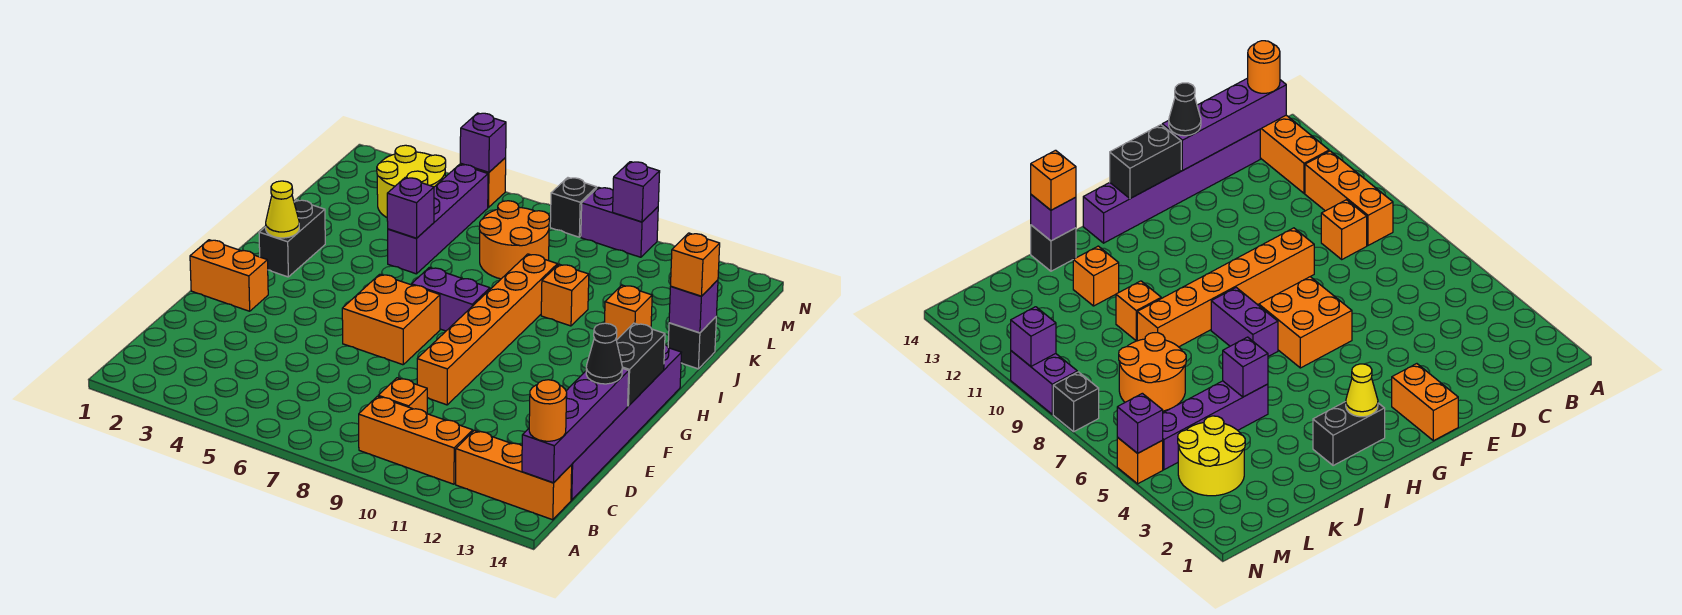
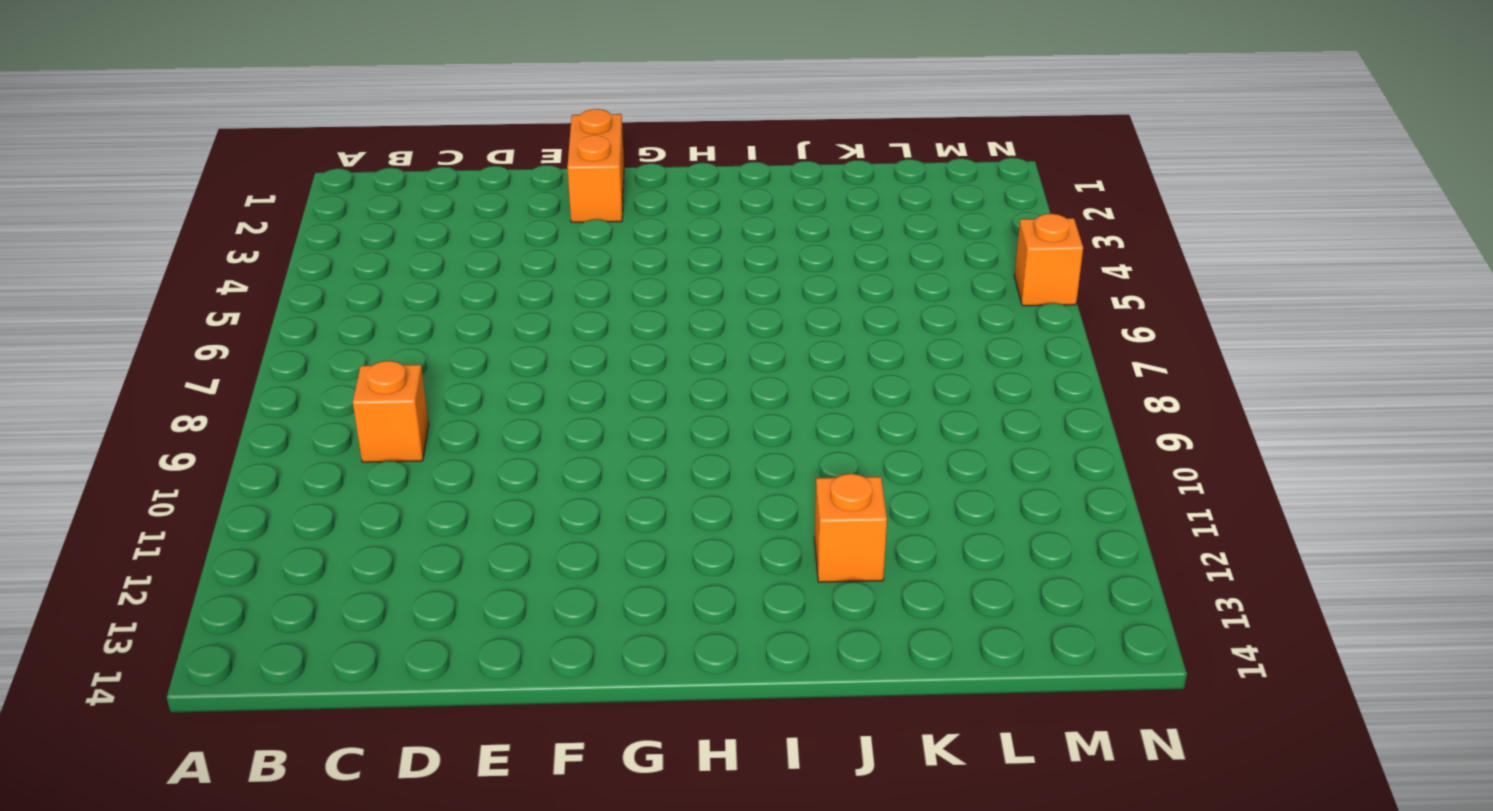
none -> orange 1x3 brick [359,396,473,484]
none -> orange 1x3 brick [456,430,572,520]
none -> purple 1x6 brick [571,345,682,500]

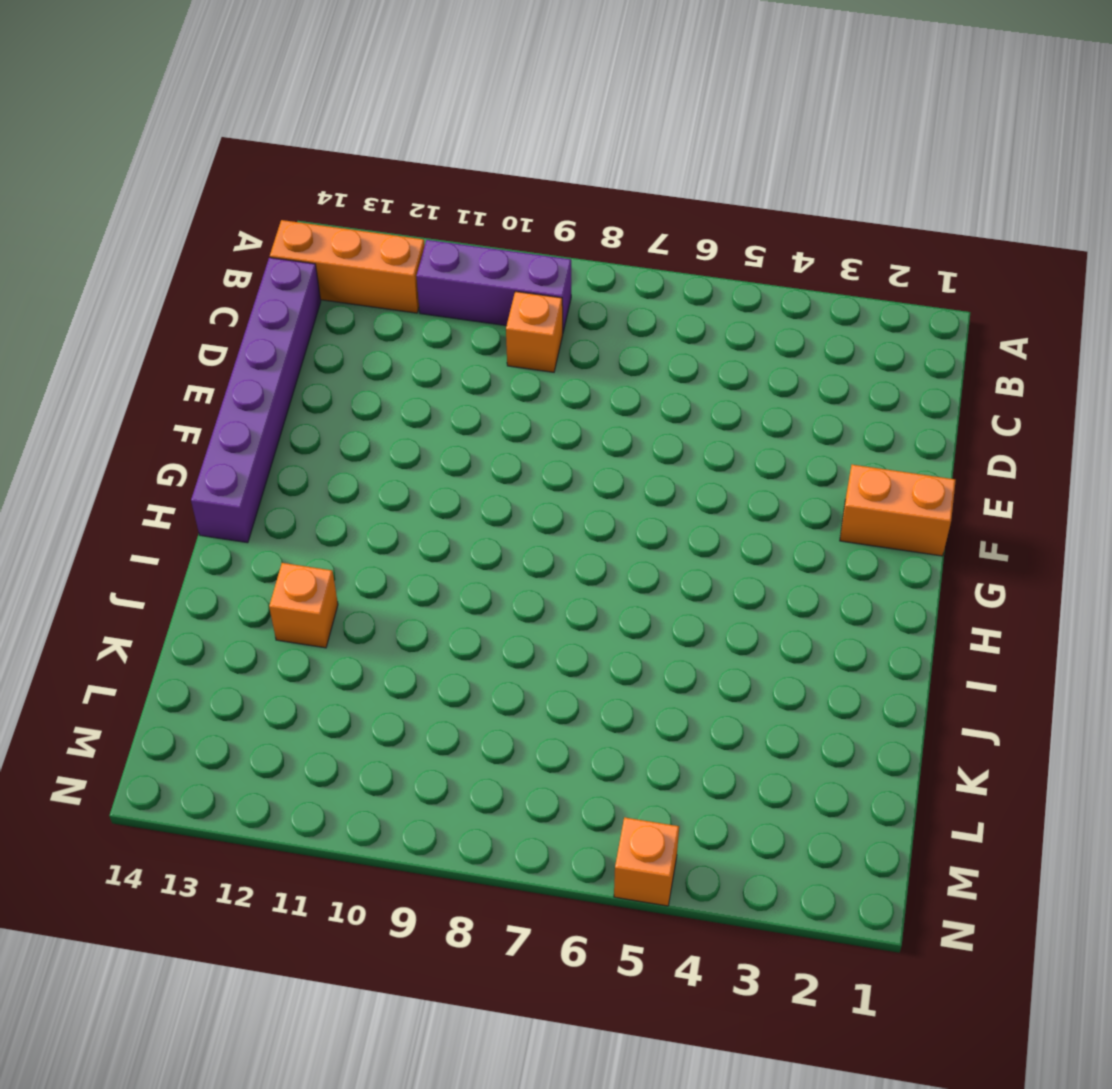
purple 1x3 brick [417,240,571,332] -> orange 1x3 brick [359,396,473,484]
none -> orange 1x6 brick [417,254,557,405]
none -> orange 2x2 brick [342,274,440,365]
none -> black 1x2 brick [259,200,325,277]

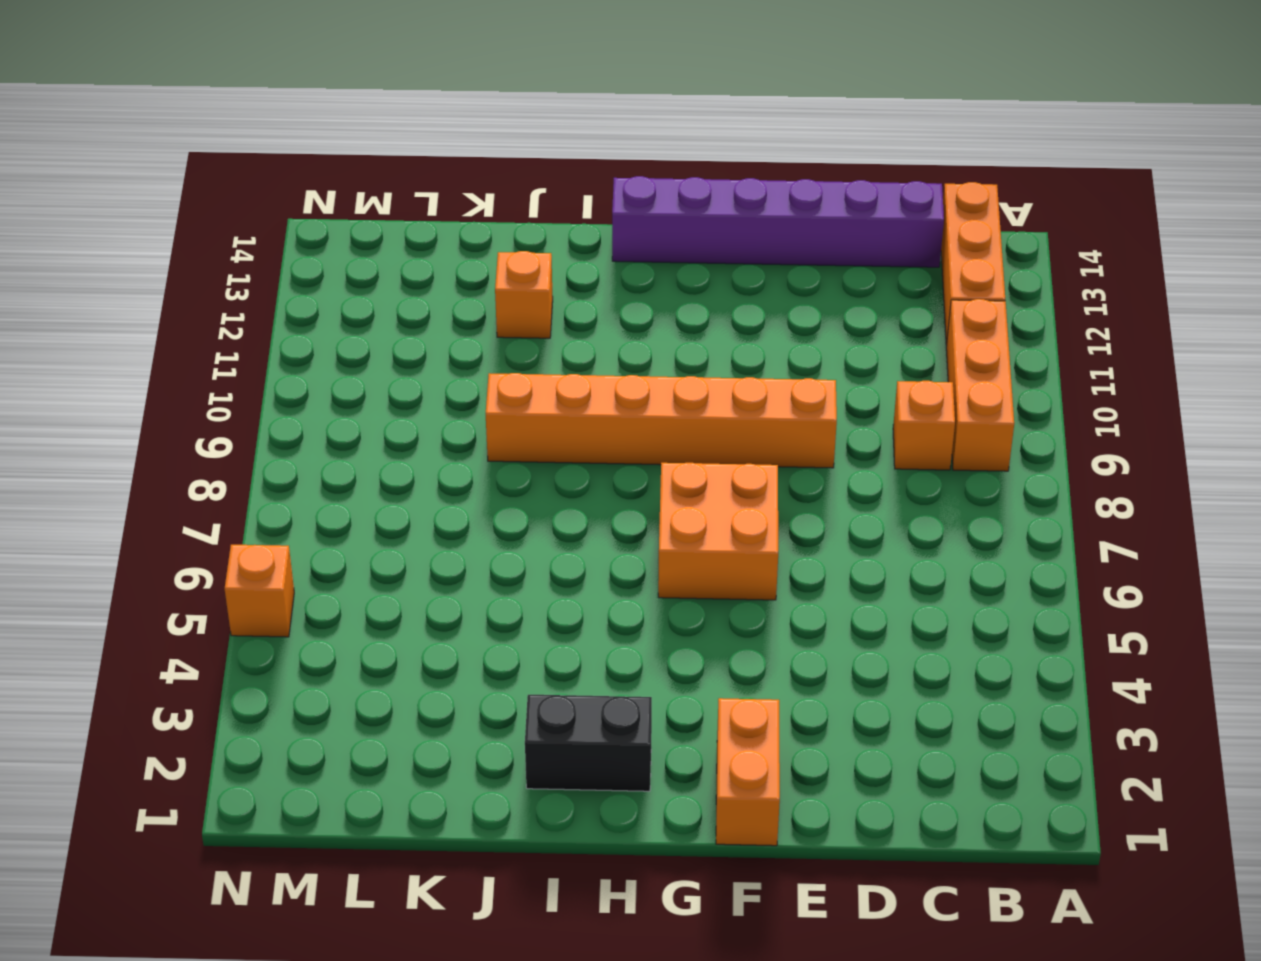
none -> purple 1x2 brick [411,267,490,331]
none -> purple 1x4 brick [388,164,488,274]
none -> orange 1x1 brick [541,264,589,326]

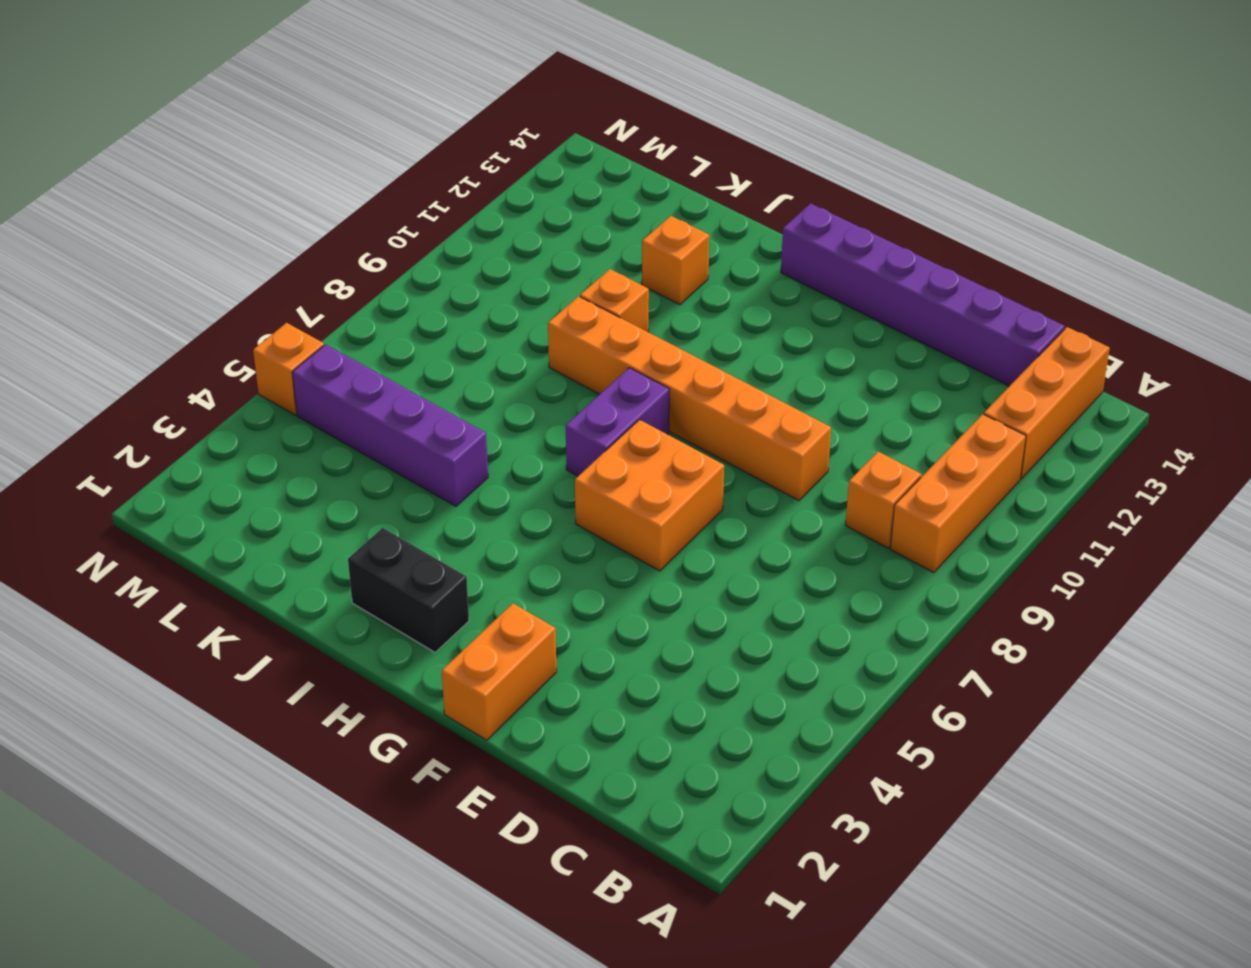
none -> black 1x1 brick [668,317,716,369]
none -> orange 2x2 round brick [479,201,550,279]
none -> yellow 2x2 round brick [377,145,446,217]

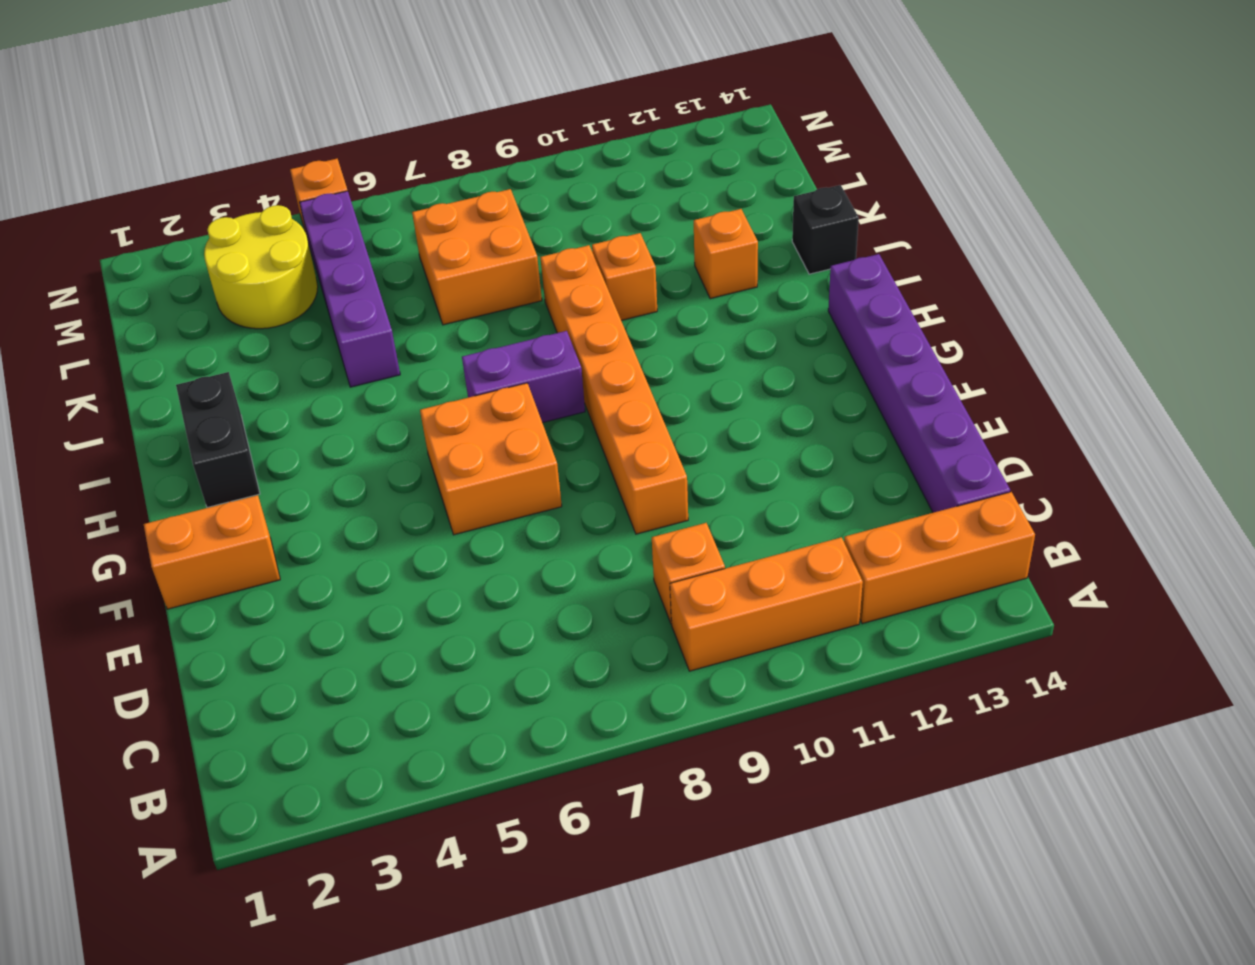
orange 2x2 brick [412,189,542,325] -> orange 2x2 round brick [479,201,550,279]
none -> black 1x1 brick [550,178,597,237]
none -> purple 1x2 brick [581,187,658,257]
none -> purple 1x4 brick [522,368,629,483]

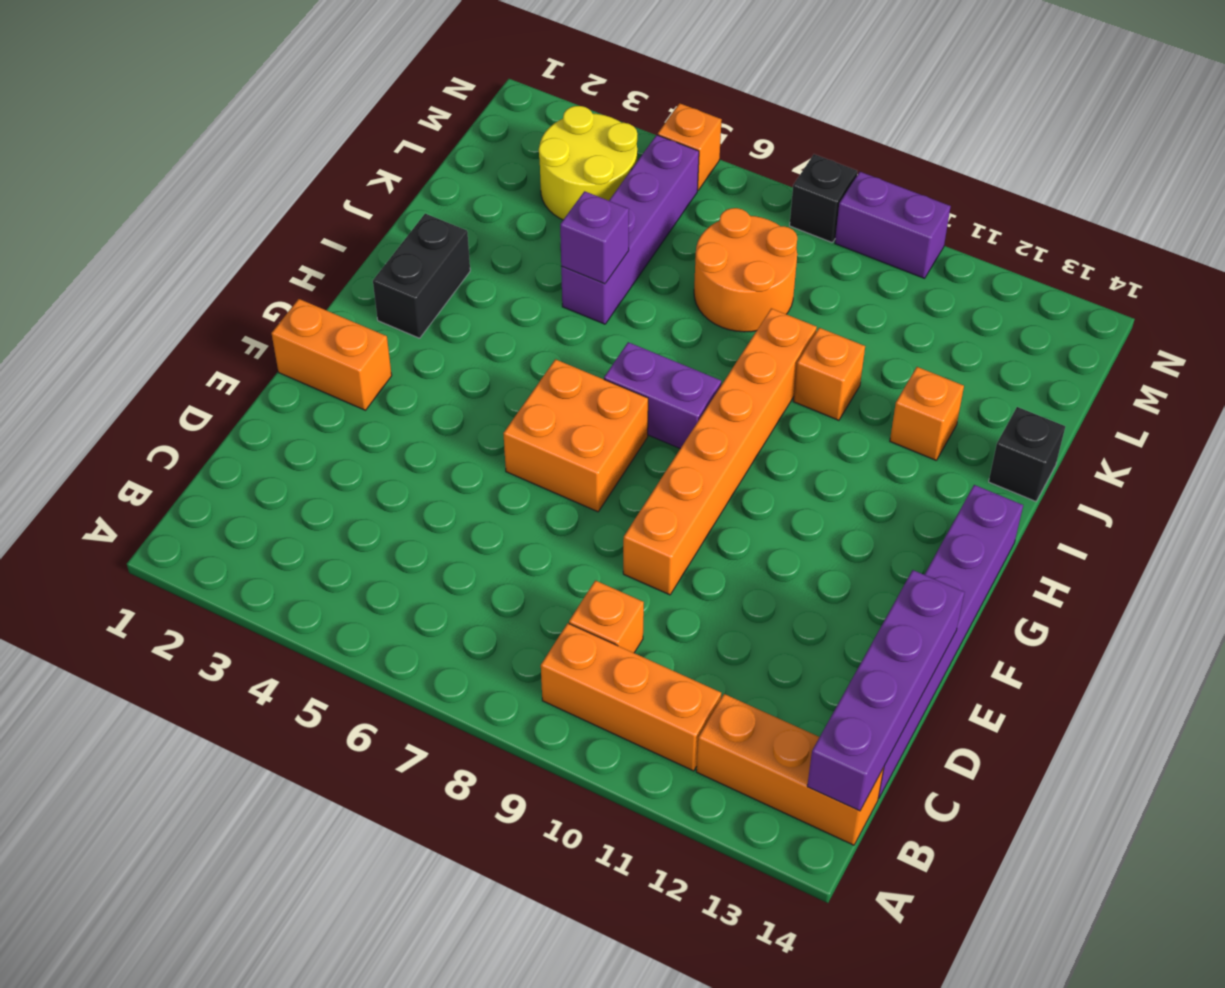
none -> black 1x2 brick [616,323,665,406]
none -> yellow 1x1 cone [266,181,299,238]
none -> purple 1x1 brick [669,280,718,333]

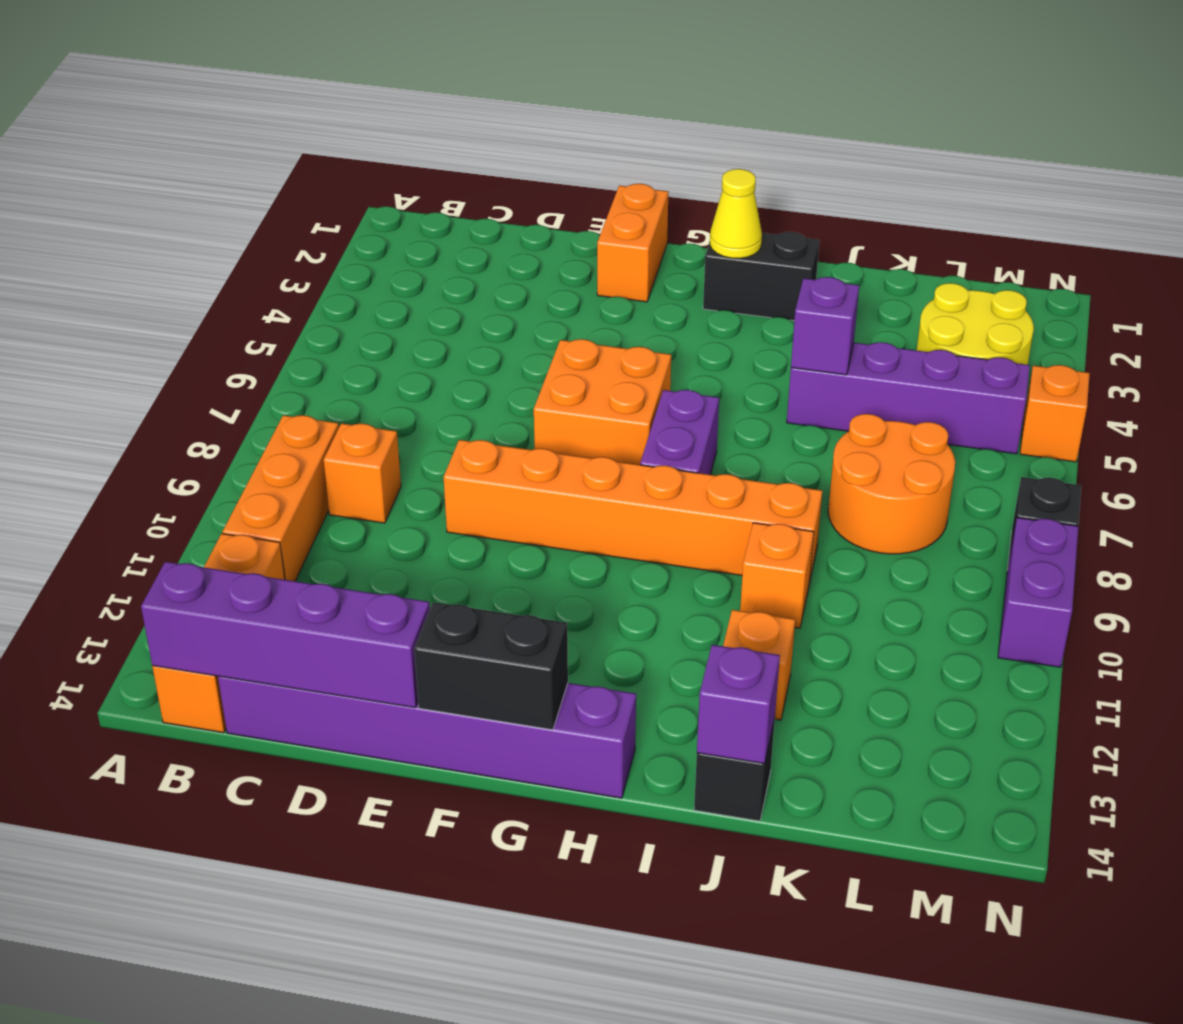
none -> purple 1x1 brick [460,113,506,172]
none -> purple 1x1 brick [613,162,660,222]
none -> orange 1x1 round brick [529,380,567,441]

